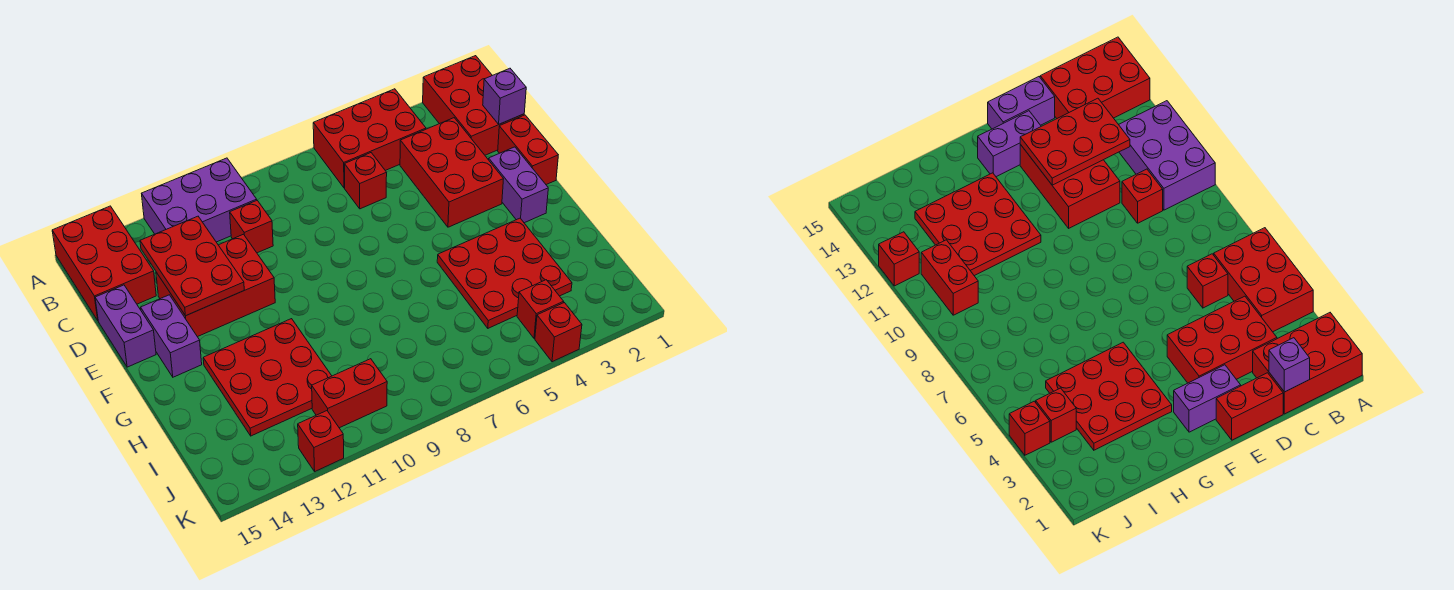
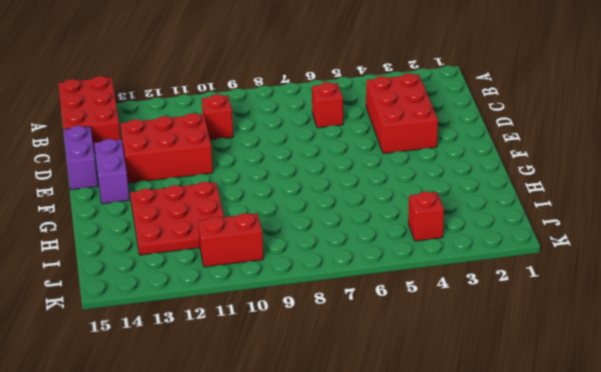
none -> red 2x3 brick [423,56,524,155]
none -> red 2x3 brick [313,89,426,188]
none -> purple 2x3 brick [142,158,257,242]

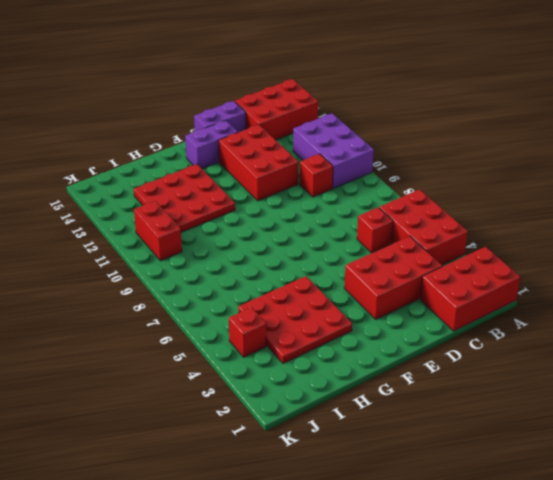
none -> red 1x2 brick [498,115,558,185]
none -> purple 1x2 brick [489,147,548,223]
none -> red 1x1 brick [535,303,582,362]

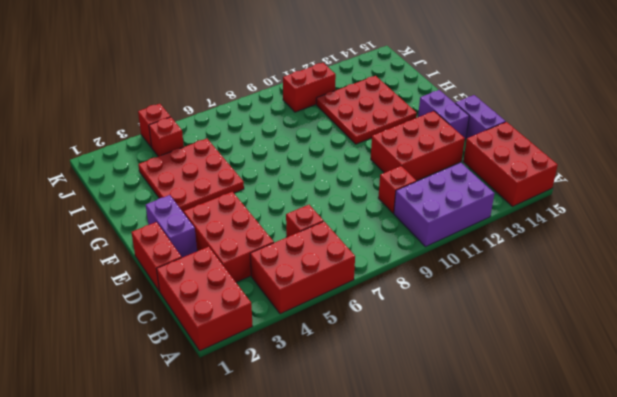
none -> red 1x1 brick [298,411,344,471]
none -> purple 1x1 brick [483,68,526,124]
none -> red 2x3 plate [140,216,244,316]

